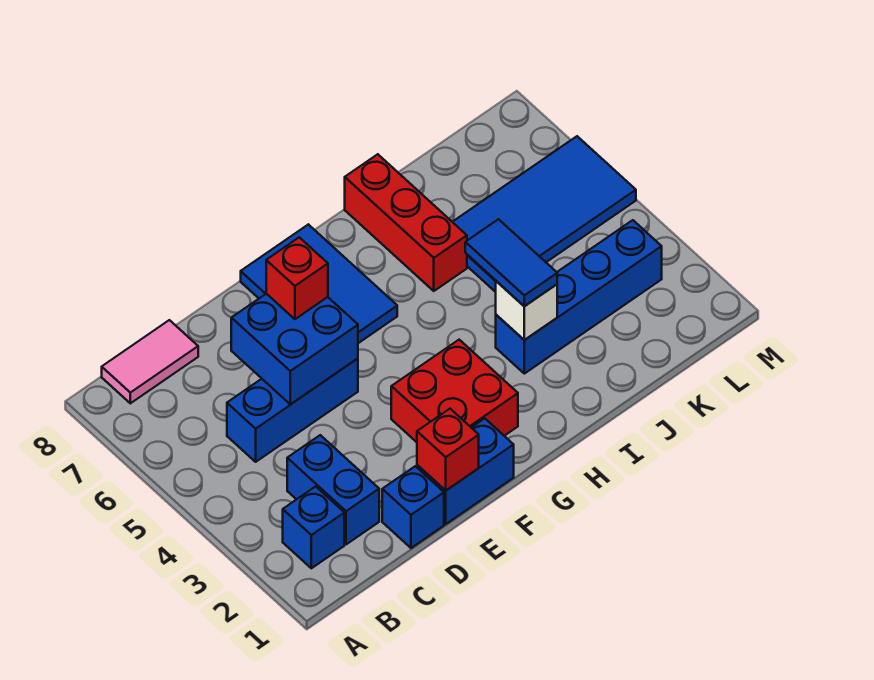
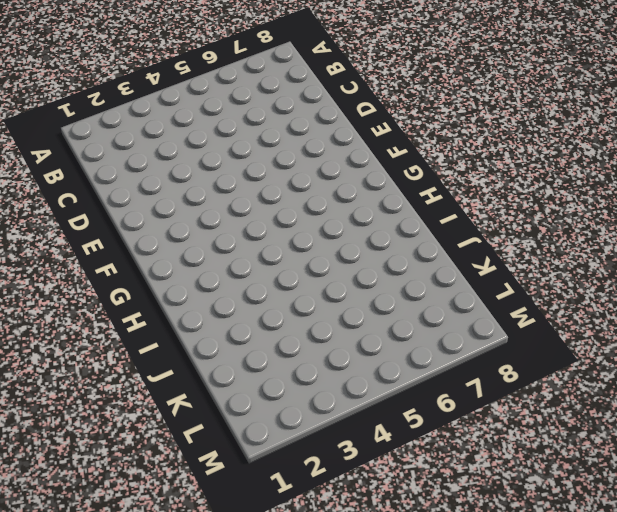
none -> blue 1x1 brick [283,486,344,568]
none -> pink 1x2 tile [102,320,198,403]
none -> blue 1x2 brick [287,435,379,544]

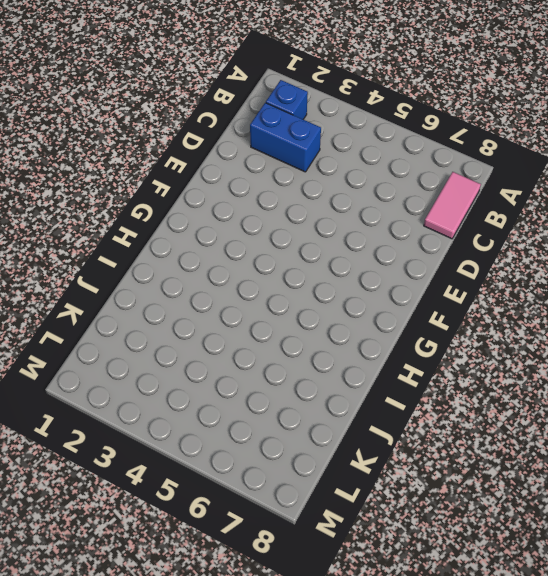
none -> blue 1x3 brick [227,359,358,462]
none -> blue 1x1 brick [382,466,444,548]
none -> blue 1x2 brick [417,418,514,524]

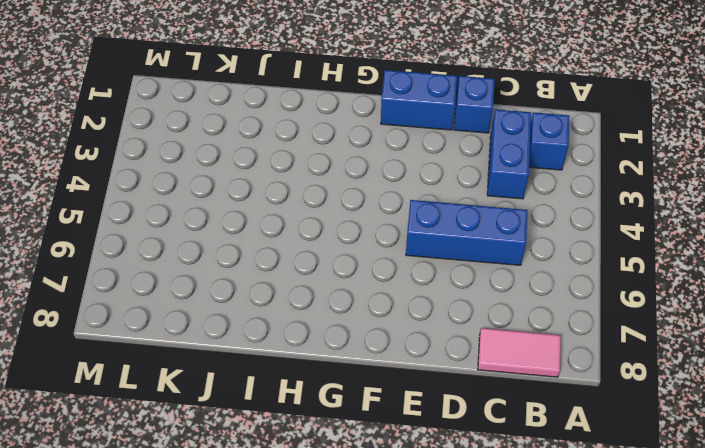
none -> red 2x2 brick [391,340,518,442]
none -> blue 2x3 tile [241,224,397,343]
none -> blue 1x4 brick [496,220,662,374]

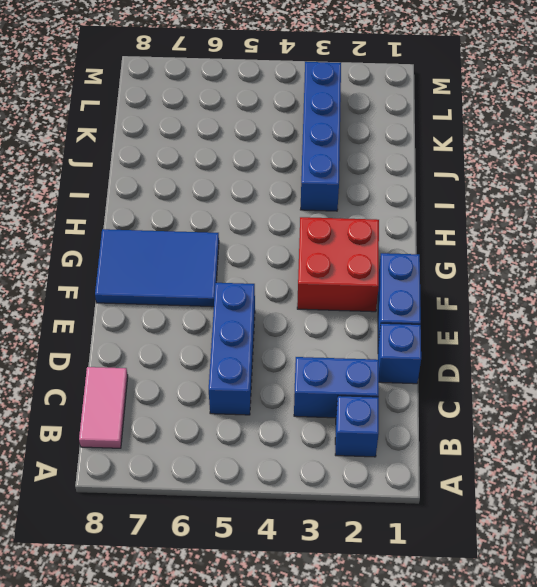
none -> red 1x3 brick [345,154,467,291]
none -> blue 2x4 tile [453,136,636,292]
none -> blue 2x2 brick [231,294,358,404]

